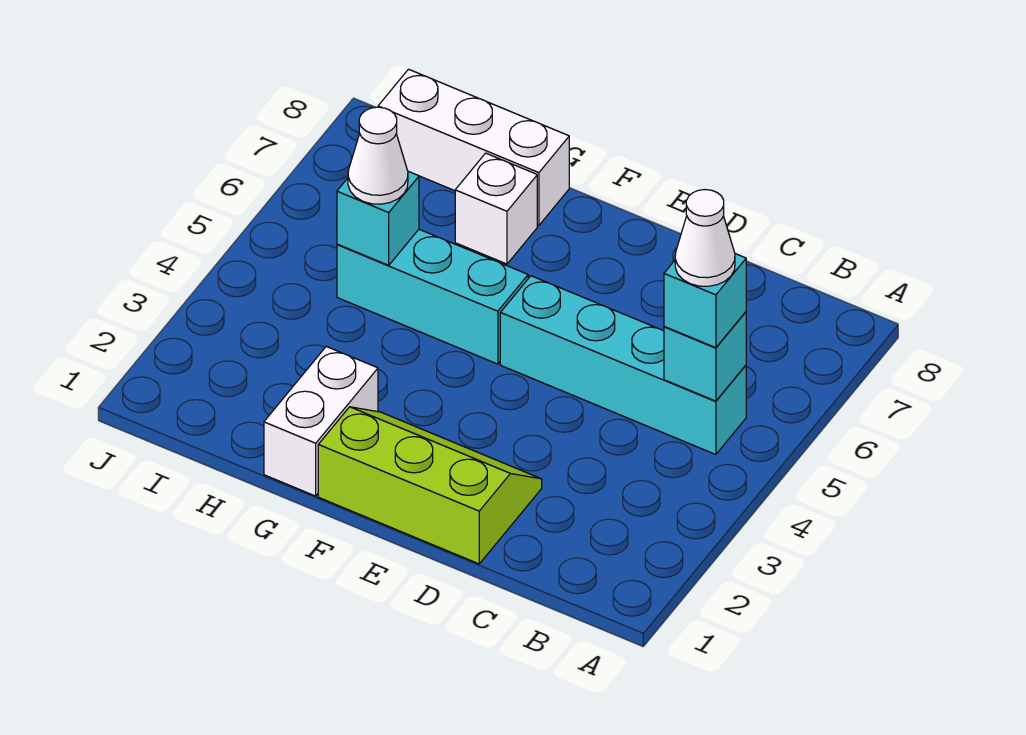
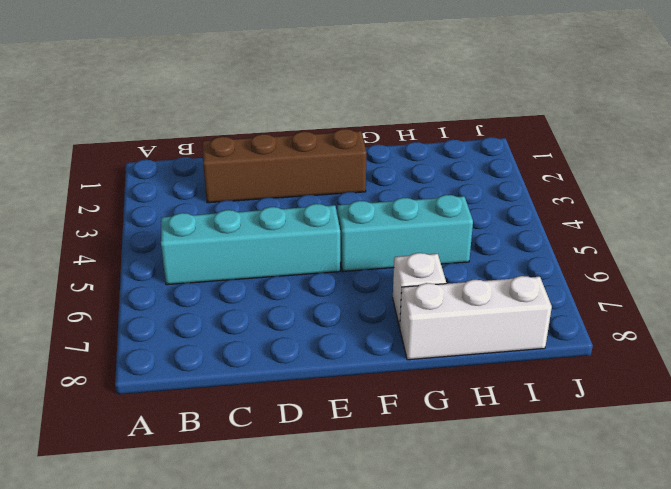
brown 1x4 brick [202,129,367,203] -> lime 2x3 slope [318,407,542,564]
none -> white 1x2 brick [264,347,378,496]
none -> cyan 1x1 brick [664,312,746,401]

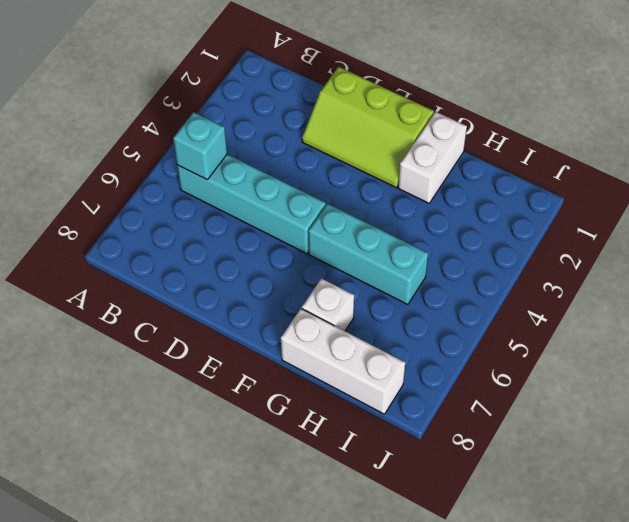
none -> cyan 1x1 brick [337,171,419,265]
none -> cyan 1x1 brick [664,254,746,348]

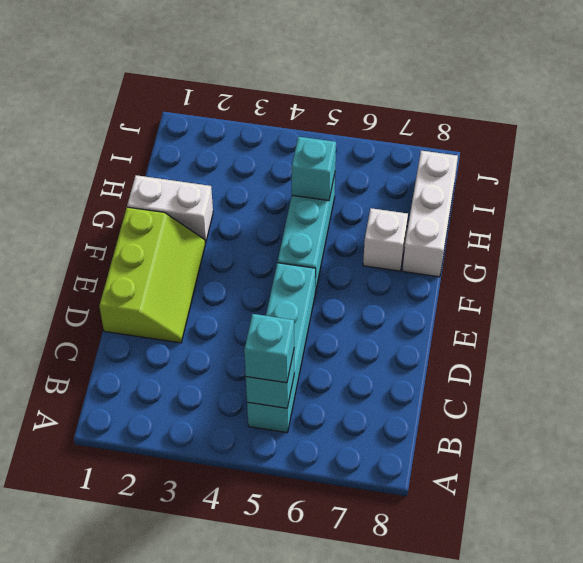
none -> white 1x1 cone [348,107,408,204]
none -> white 1x1 cone [675,190,735,286]

